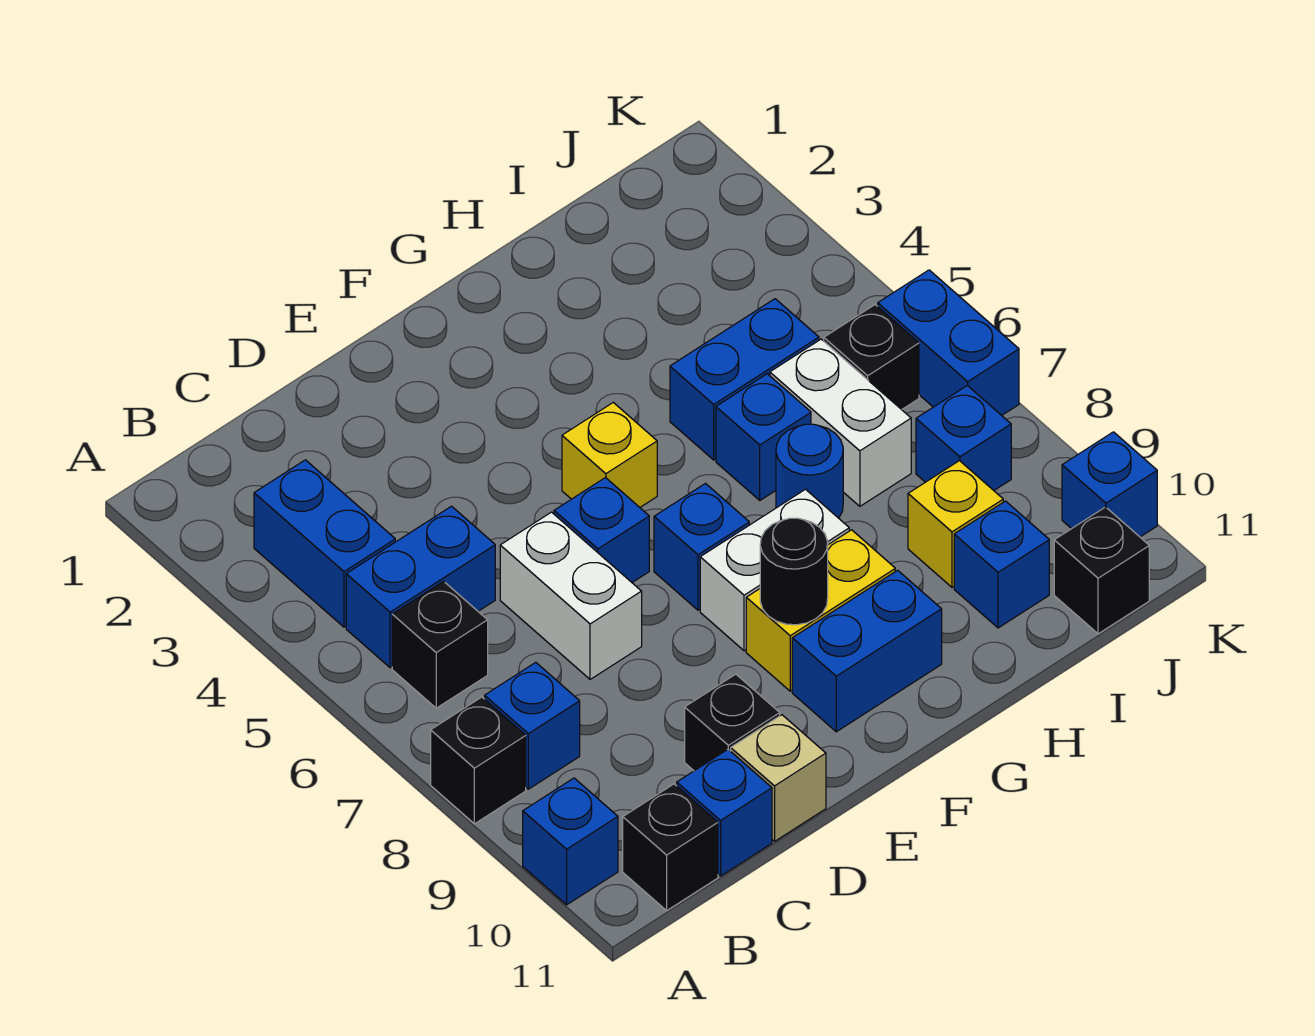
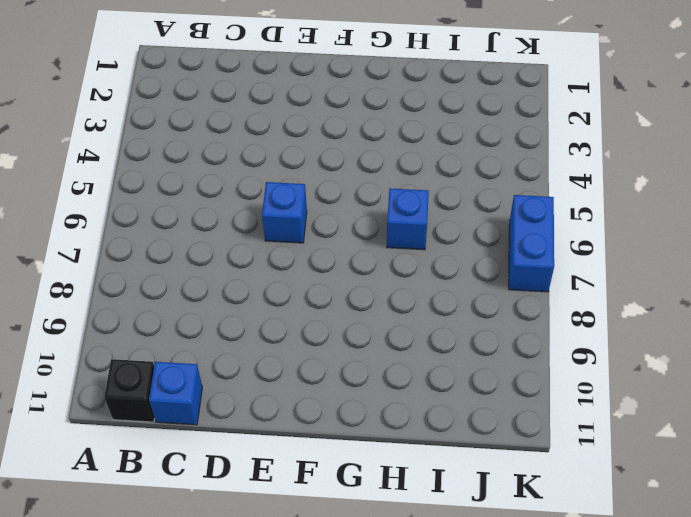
none -> black 1x1 brick [431,697,526,824]
none -> blue 1x1 brick [523,778,618,905]
none -> blue 1x2 brick [254,460,395,627]

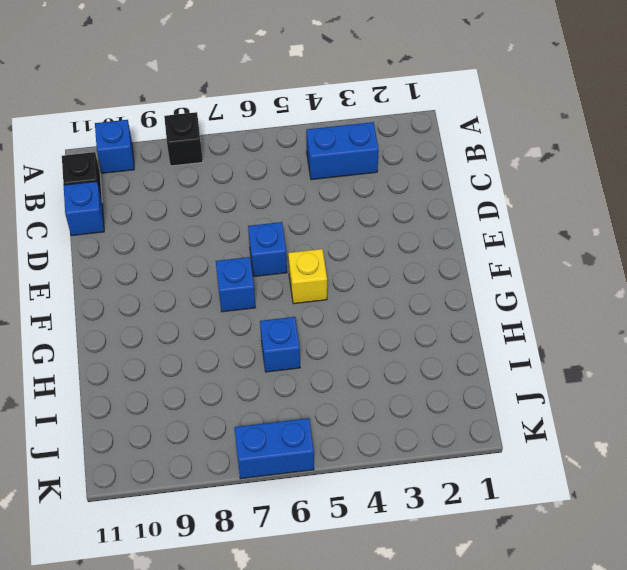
none -> blue 1x2 brick [346,506,495,668]
none -> black 1x1 brick [392,581,488,708]
none -> blue 1x1 brick [485,662,580,789]

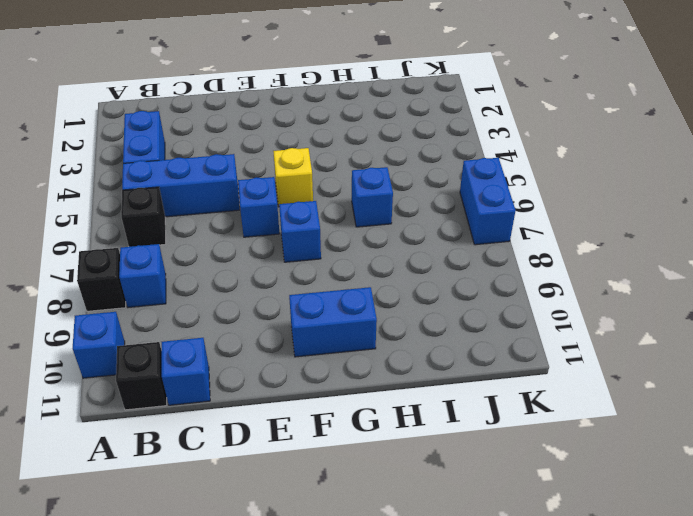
blue 1x3 brick [122,154,240,217] -> blue 1x2 brick [346,506,495,668]
none -> white 1x2 brick [500,512,642,679]
none -> black 1x1 brick [685,674,780,771]
none -> tan 1x1 brick [731,715,826,841]

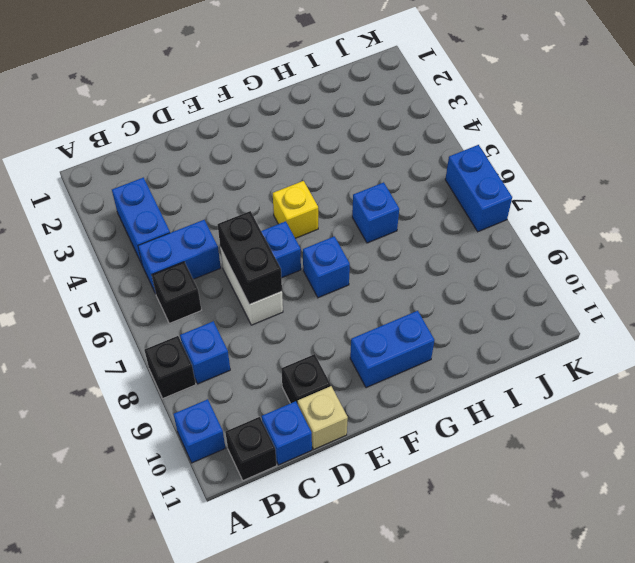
black 1x2 brick [218,211,282,304] -> none
none -> white 1x2 brick [700,489,849,651]
none -> yellow 1x2 brick [746,530,895,691]
none -> blue 1x2 brick [670,299,819,460]

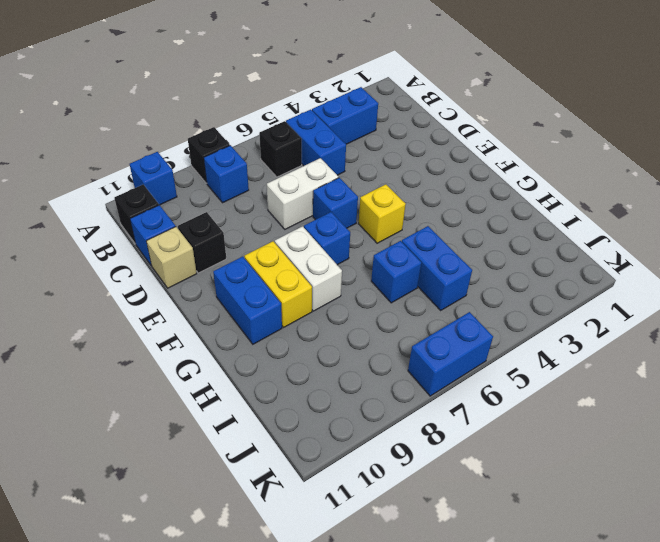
none -> blue 1x1 round brick [776,424,843,518]
none -> white 1x2 brick [770,339,911,506]
none -> yellow 1x1 brick [908,461,1003,587]

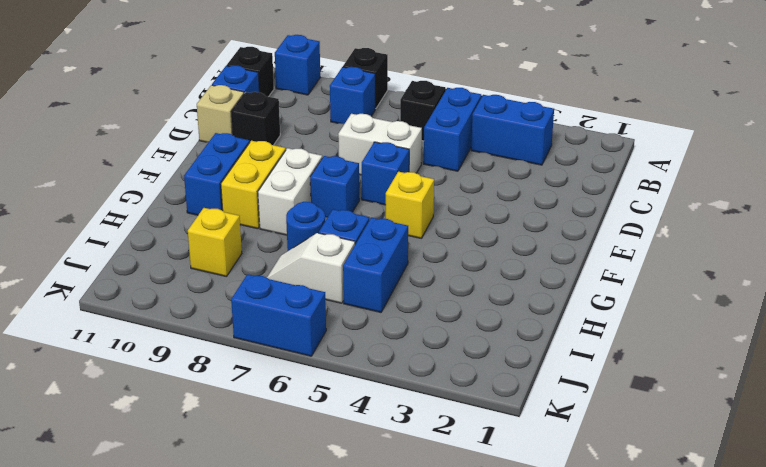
white 1x2 slope [267,233,355,303] -> white 1x2 brick [770,339,911,506]
none -> blue 1x1 brick [954,501,1049,628]
none -> black 1x1 brick [824,305,919,410]
none -> blue 1x1 brick [916,386,1011,490]

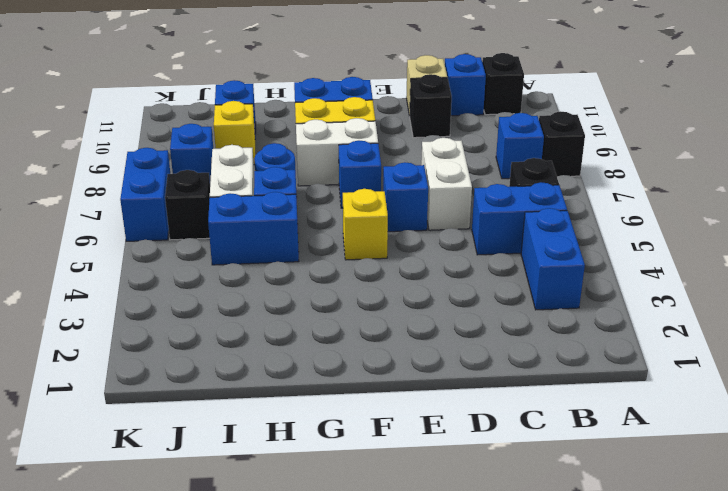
none -> blue 1x1 brick [523,778,618,905]
none -> black 1x1 brick [1054,507,1149,634]
none -> blue 1x1 brick [1062,432,1157,537]

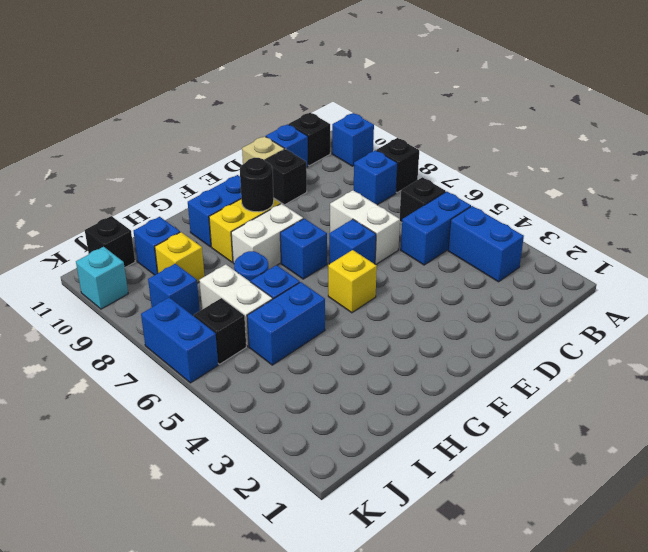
cyan 1x1 brick [76,247,128,309] -> blue 1x1 brick [1062,432,1157,537]

